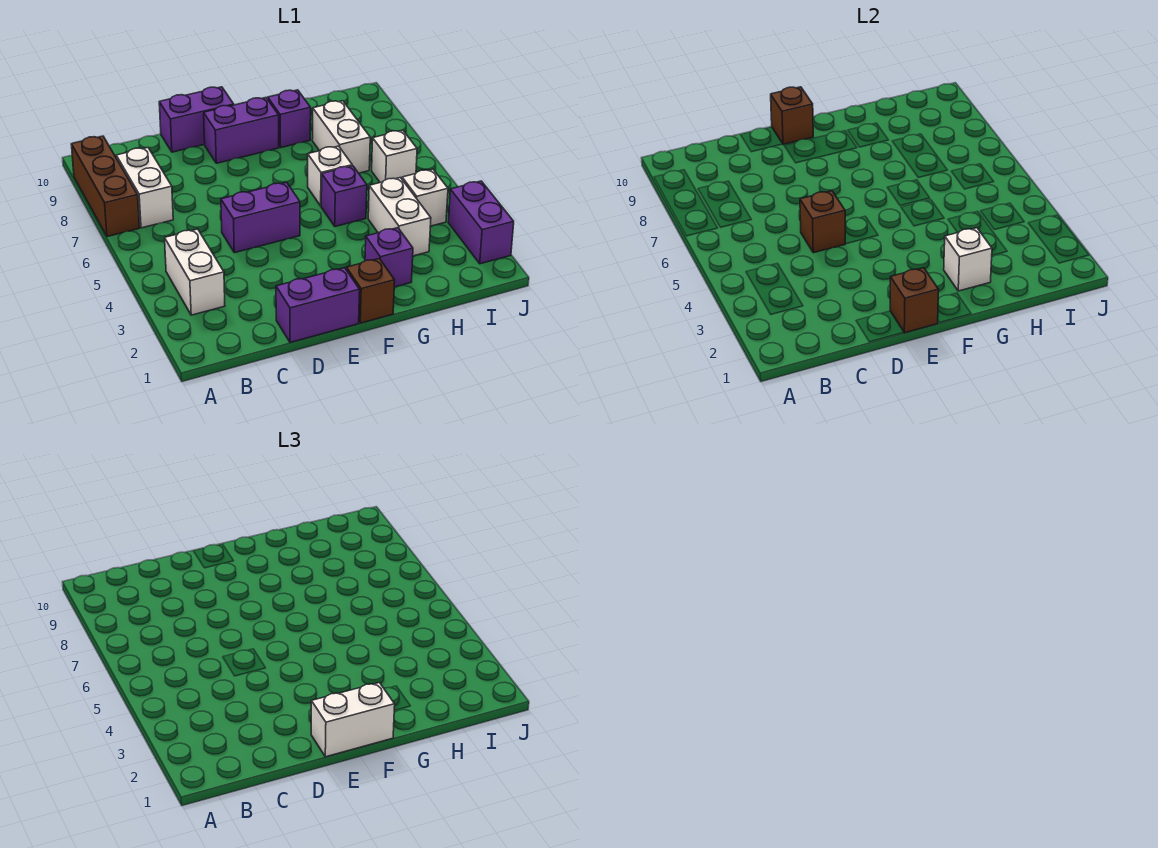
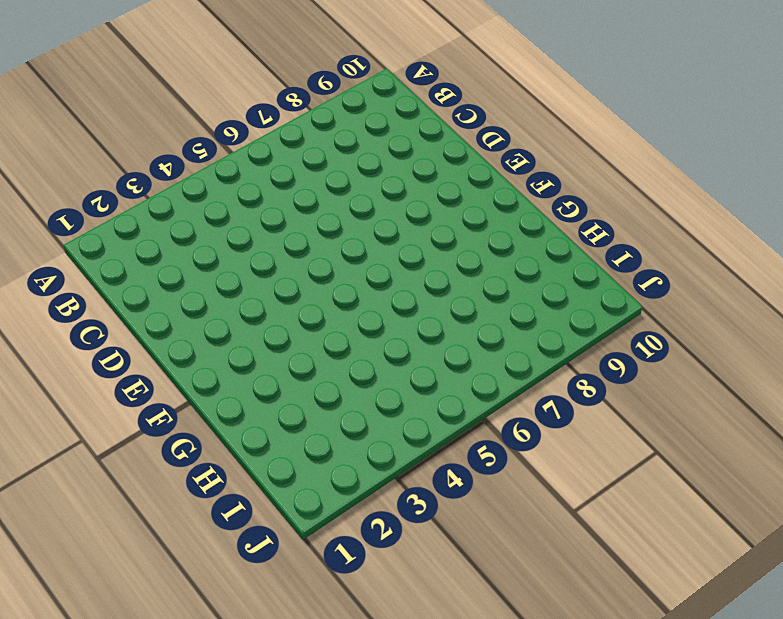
none -> brown 1x3 brick [71,136,139,237]
none -> white 1x2 brick [165,229,225,315]
none -> white 1x2 brick [116,148,173,228]

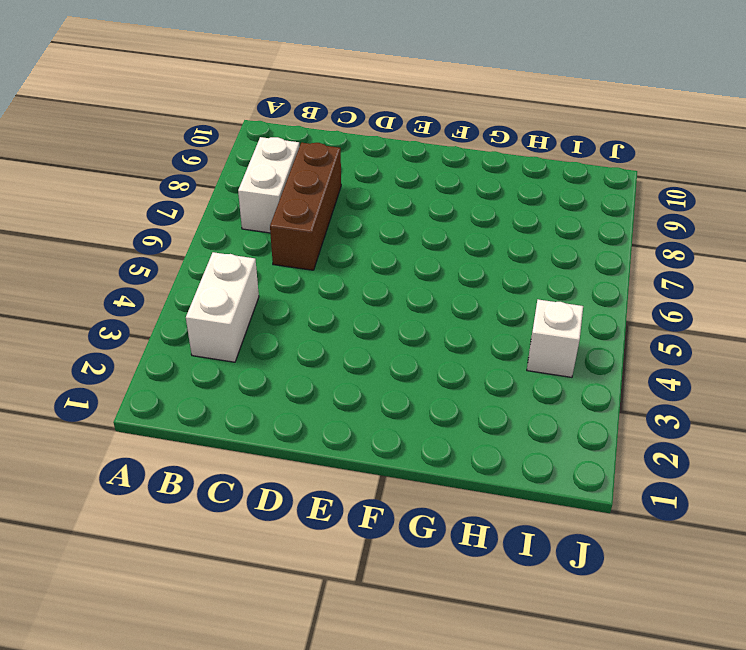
brown 1x3 brick [270,143,341,270] -> brown 1x3 brick moved to [71,136,139,237]
none -> purple 1x2 brick [276,268,360,343]
none -> purple 1x2 brick [221,182,300,253]
none -> purple 1x2 brick [159,87,234,152]

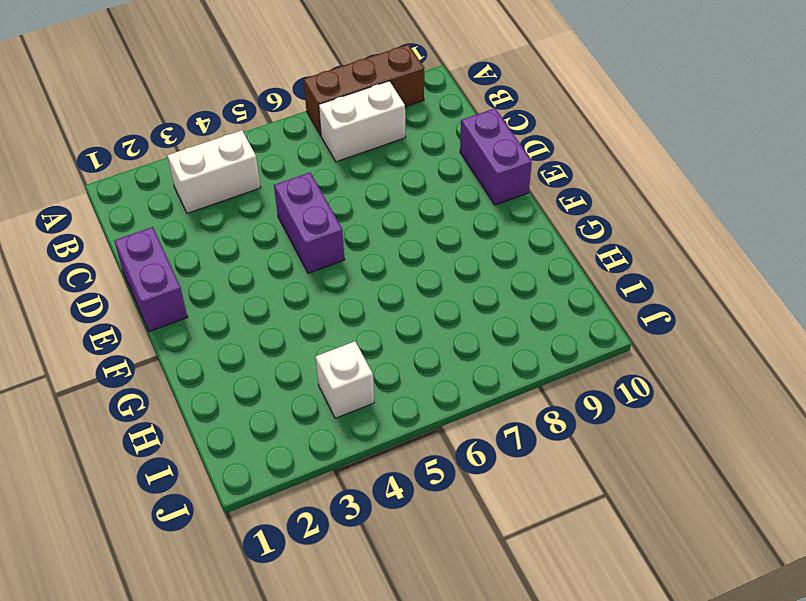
none -> purple 1x2 brick [204,98,279,163]
none -> brown 1x1 brick [346,258,395,323]
none -> purple 1x1 brick [365,228,413,287]

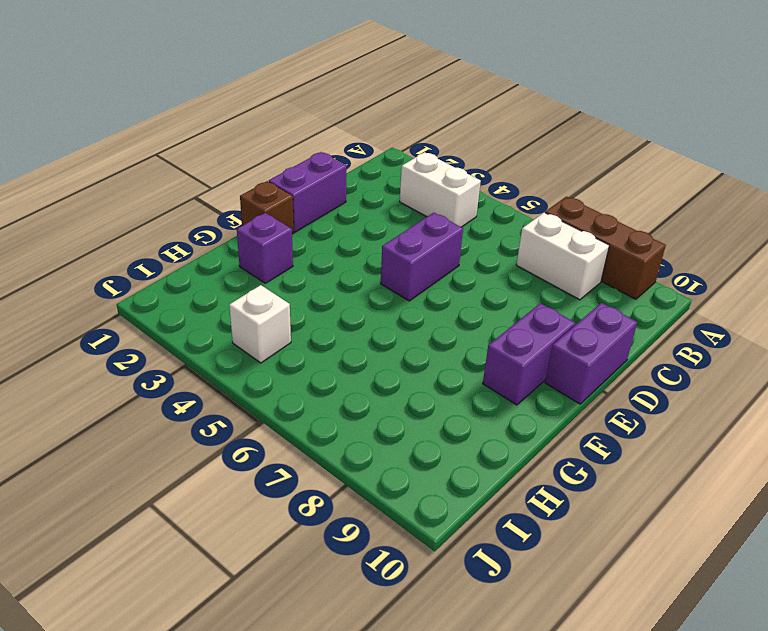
none -> purple 1x1 brick [321,166,367,227]
none -> white 1x1 brick [308,146,352,206]
none -> purple 1x1 brick [268,90,311,148]

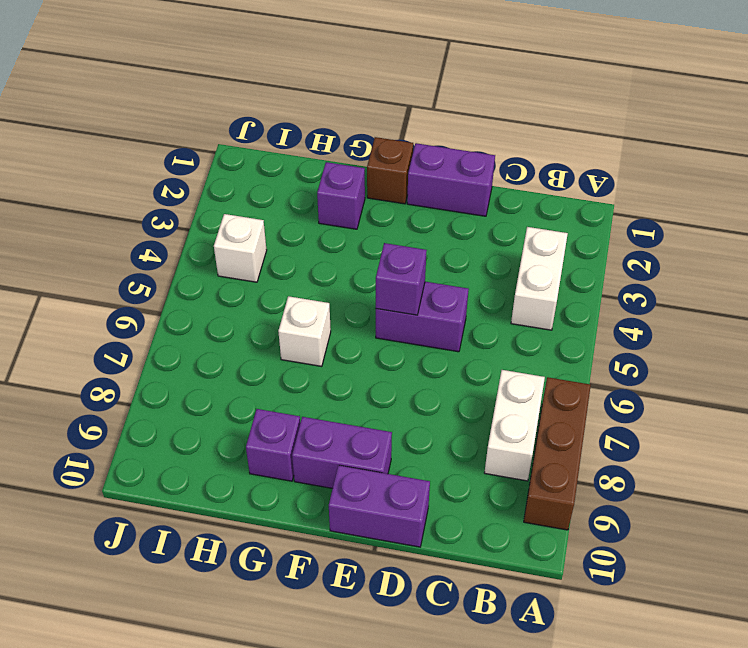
purple 1x1 brick [376,243,427,315] -> purple 1x1 brick moved to [321,166,367,227]
none -> white 1x2 brick [368,178,431,256]
none -> white 1x2 brick [312,101,370,173]
none -> white 1x1 brick [372,130,417,183]

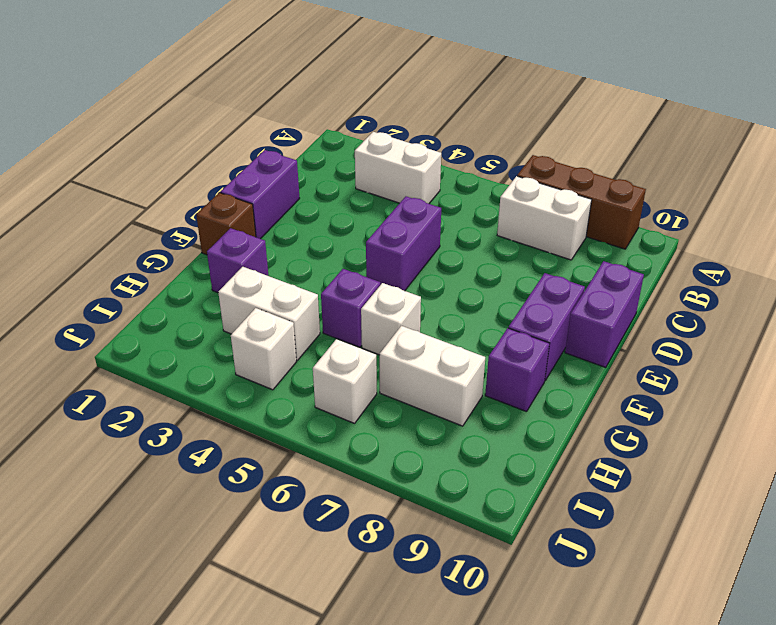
none -> purple 1x2 brick [448,181,514,264]
none -> brown 1x1 brick [800,191,845,253]
none -> brown 1x1 brick [890,268,939,333]

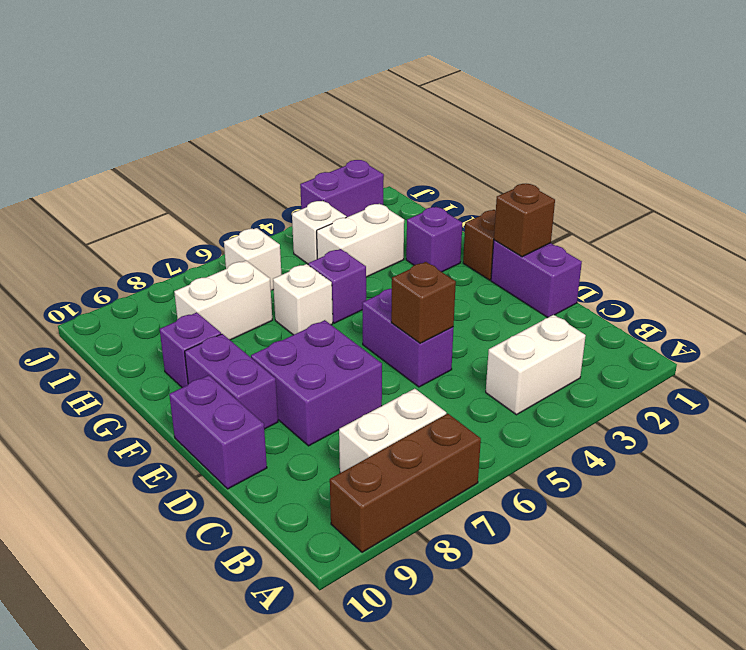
purple 2x2 brick [251,320,382,446] -> none
none -> brown 1x1 brick [771,87,813,144]
none -> white 1x1 brick [944,228,992,291]
none -> white 1x2 brick [311,682,395,757]

